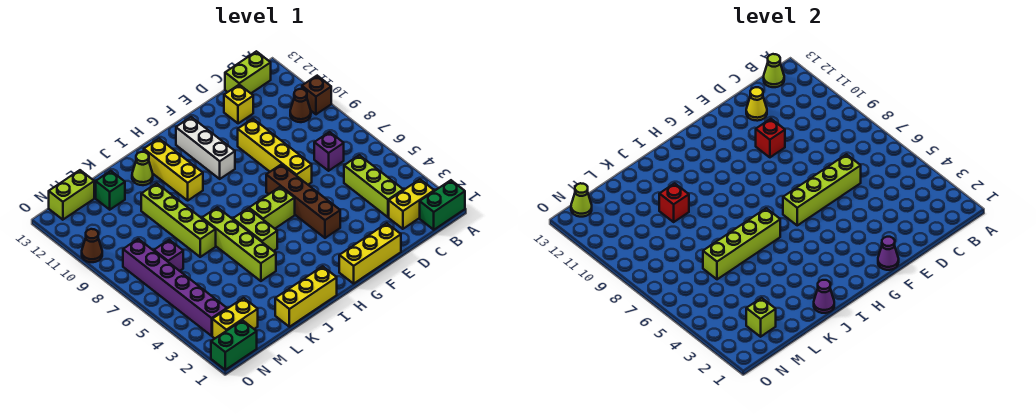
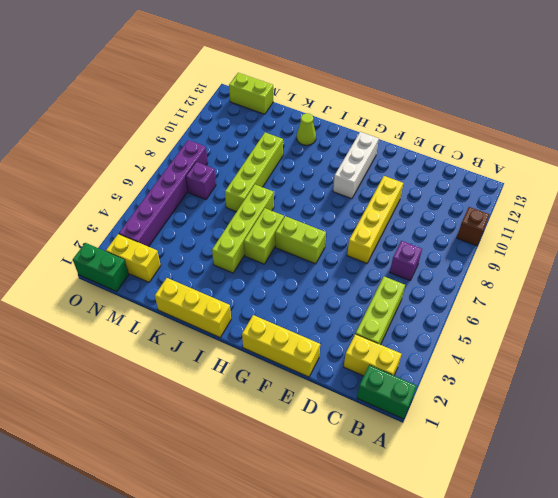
none -> brown 1x1 cone [290,89,311,122]
none -> lime 1x2 brick [225,51,271,93]
none -> yellow 1x1 brick [224,85,253,123]
none -> brown 1x4 brick [266,164,340,238]

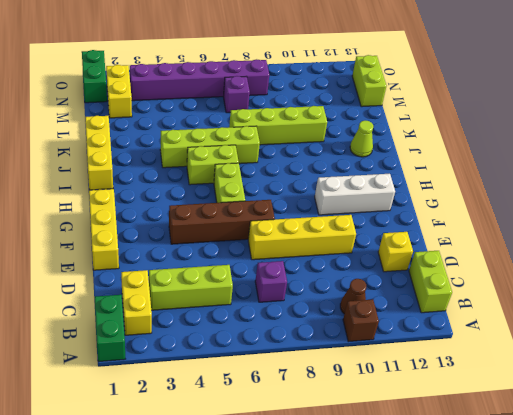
none -> yellow 1x3 brick [144,139,203,200]
none -> green 1x1 brick [96,171,125,210]
none -> brown 1x1 cone [82,229,102,262]
none -> lime 1x1 cone [764,54,784,87]

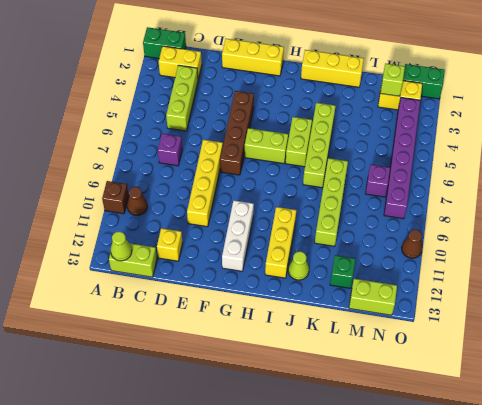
none -> lime 1x4 brick [783,154,861,225]
none -> yellow 1x1 cone [746,87,767,121]
none -> red 1x1 brick [756,119,785,157]
none -> purple 1x1 cone [878,237,899,270]

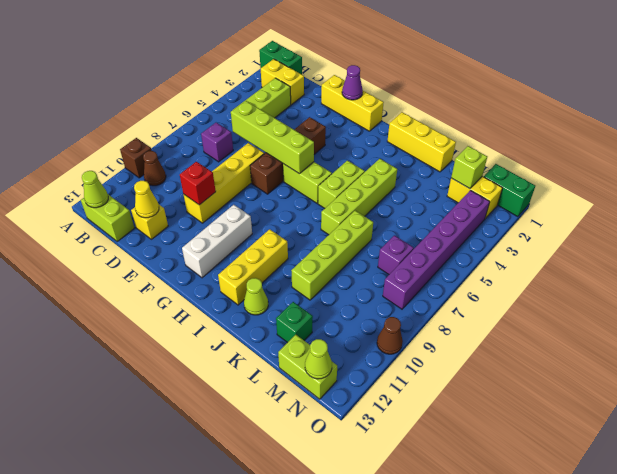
none -> lime 1x4 brick [703,208,780,279]
none -> purple 1x1 cone [814,280,834,313]
none -> red 1x1 brick [659,183,689,222]

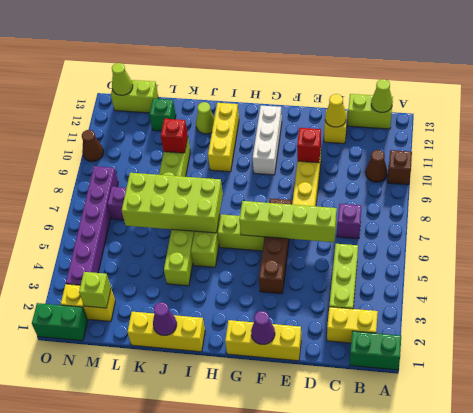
lime 2x4 brick [122,173,223,233] -> lime 1x4 brick [703,208,780,279]

